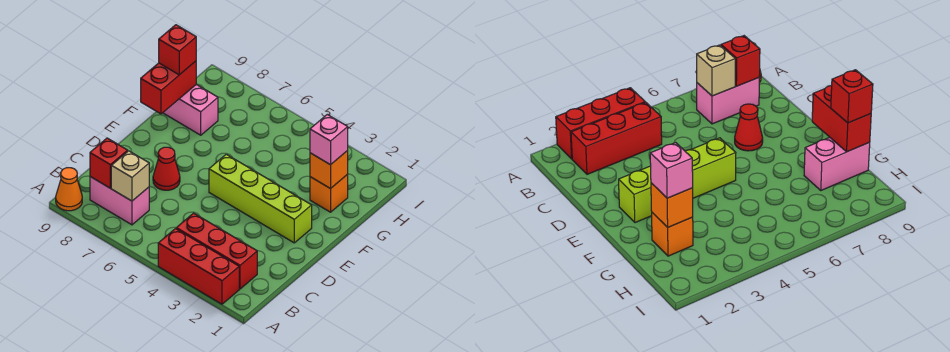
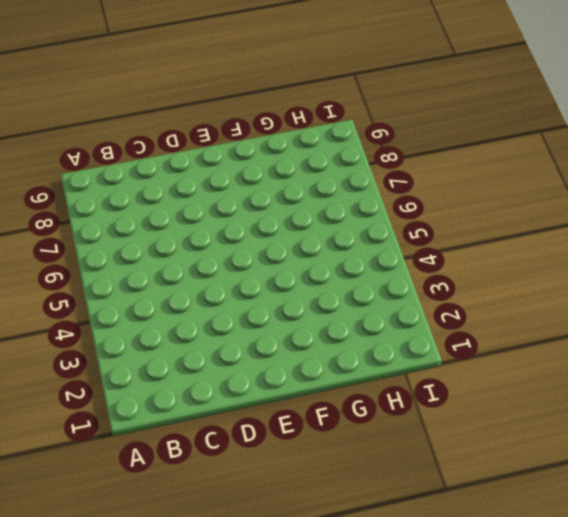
none -> red 1x3 brick [158,229,239,304]
none -> orange 1x1 cone [56,168,82,211]
none -> red 1x3 brick [176,213,257,289]

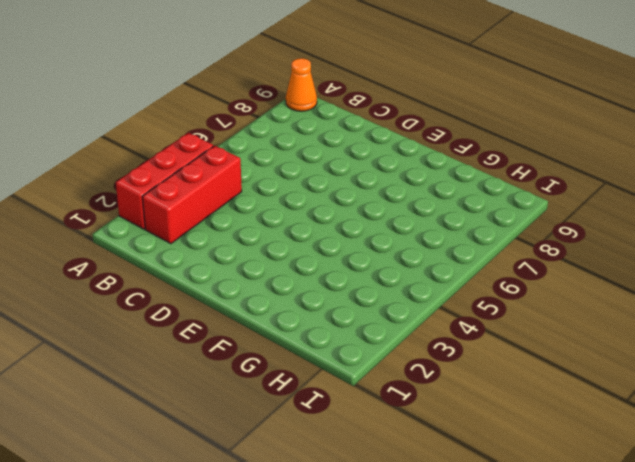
none -> pink 1x2 brick [90,177,149,225]
none -> red 1x1 cone [153,147,180,190]
none -> lime 1x4 brick [209,154,312,243]

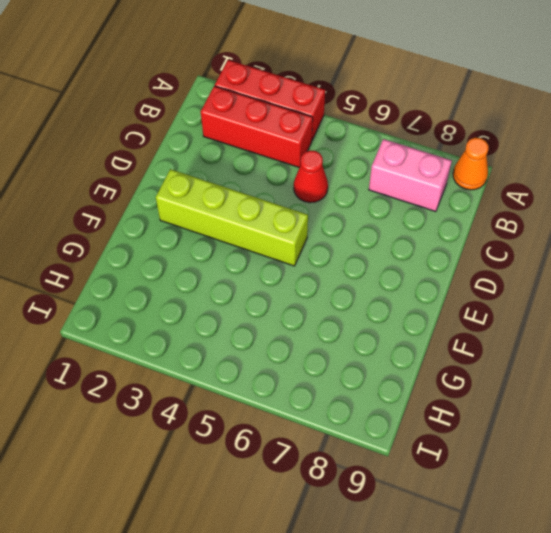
red 1x1 cone [294,150,328,203] -> red 1x1 cone moved to [153,147,180,190]
none -> orange 1x1 brick [310,174,348,212]
none -> pink 1x2 brick [163,85,218,135]
none -> tan 1x1 brick [111,151,149,201]

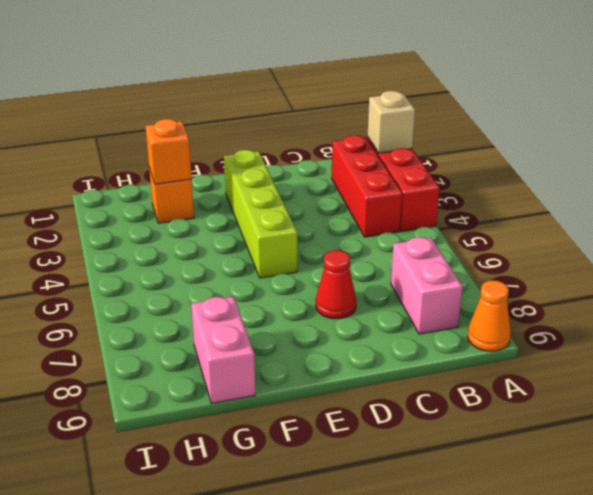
tan 1x1 brick [368,91,415,153] -> tan 1x1 brick moved to [111,151,149,201]
none -> red 1x1 brick [90,138,128,188]
none -> red 1x2 brick [141,61,196,114]
none -> pink 1x1 brick [310,115,348,165]

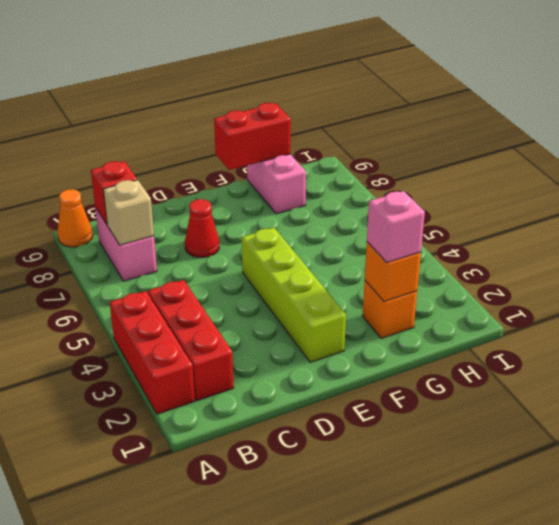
none -> red 1x1 brick [159,25,196,75]

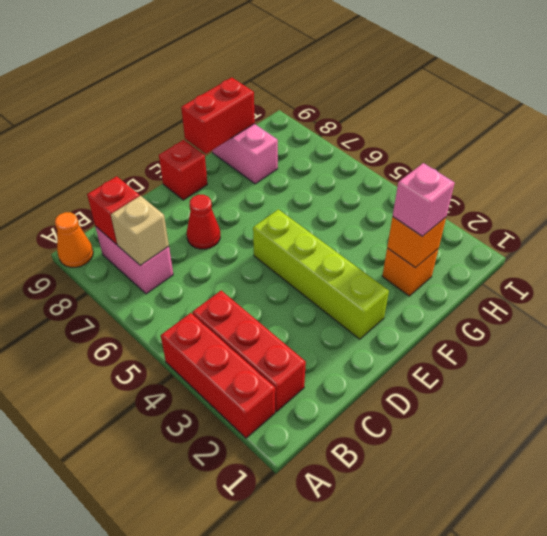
red 1x1 brick [159,140,207,200] -> red 1x1 brick moved to [159,25,196,75]

